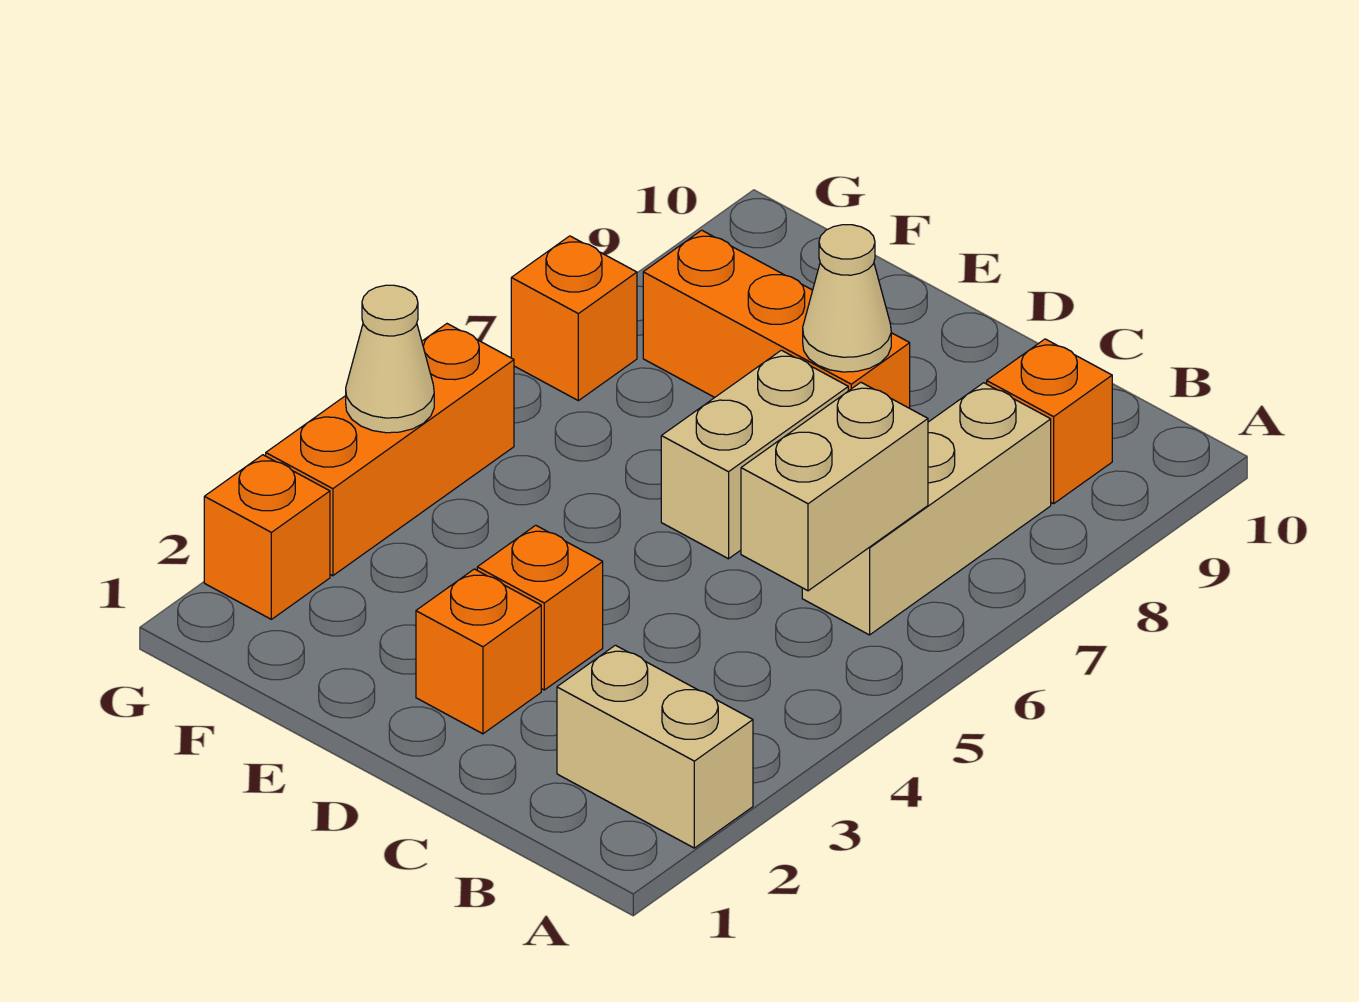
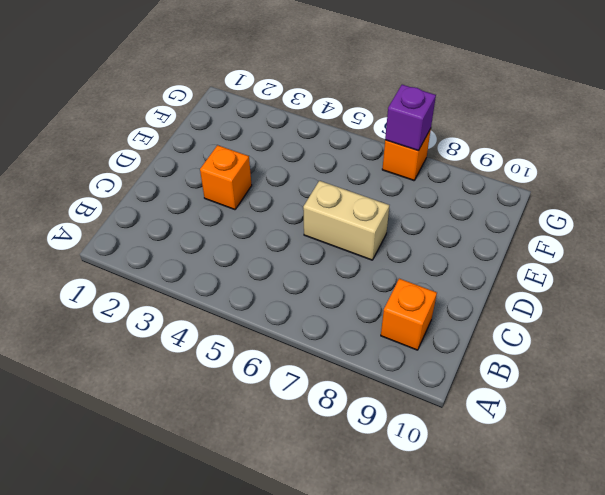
purple 1x1 brick [385,85,436,151] -> none
none -> tan 1x2 brick [557,645,753,848]
none -> tan 1x3 brick [802,383,1051,635]
none -> orange 1x1 brick [416,569,541,734]

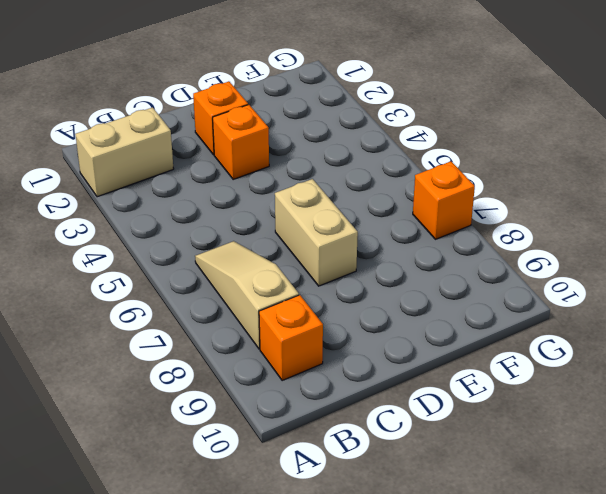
tan 1x3 slope [195,241,299,349] -> tan 1x3 brick [802,383,1051,635]
none -> orange 1x3 brick [643,230,910,408]
none -> orange 1x1 brick [204,455,330,619]
none -> orange 1x3 brick [266,324,514,576]

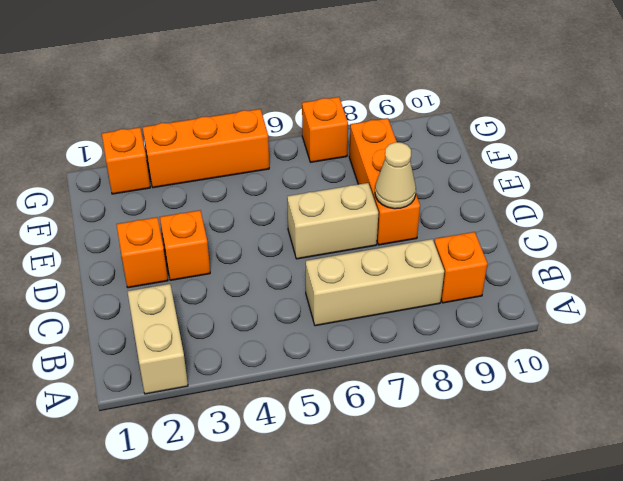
none -> tan 1x2 brick [741,382,928,591]
none -> tan 1x1 cone [346,285,434,433]

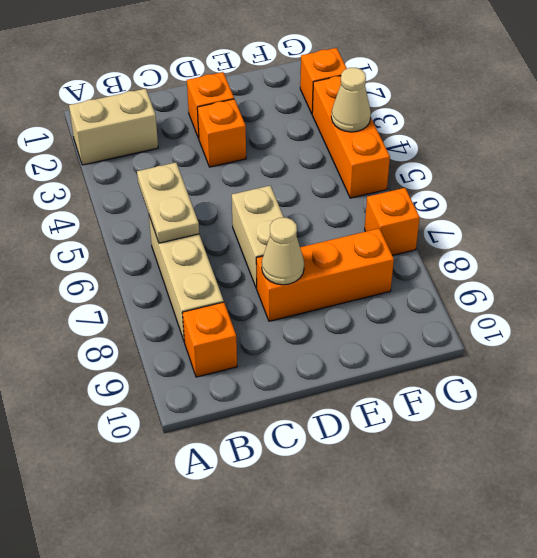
tan 1x2 plate [137,163,199,243] -> tan 1x2 brick [741,382,928,591]

